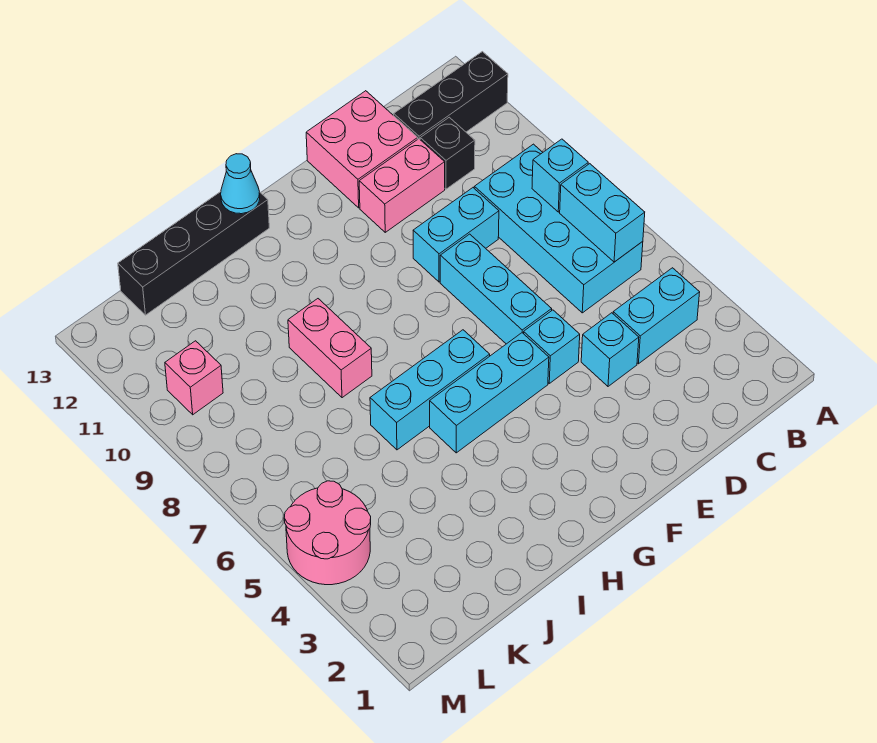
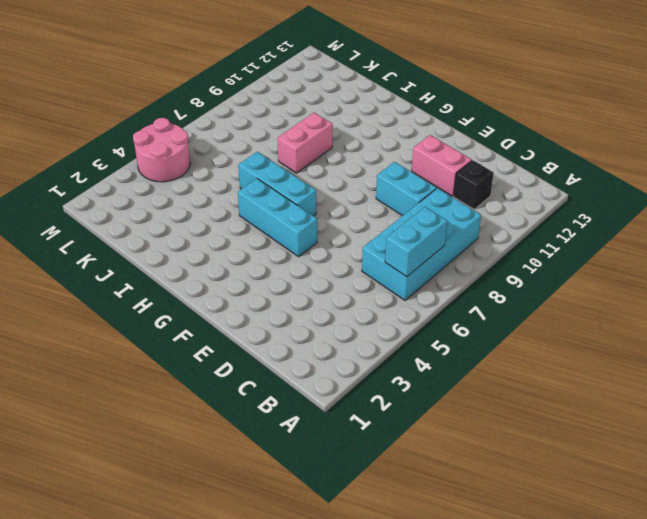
none -> black 1x3 brick [394,52,508,139]
none -> cyan 1x2 brick [613,268,700,364]
none -> cyan 1x1 brick [581,313,639,386]

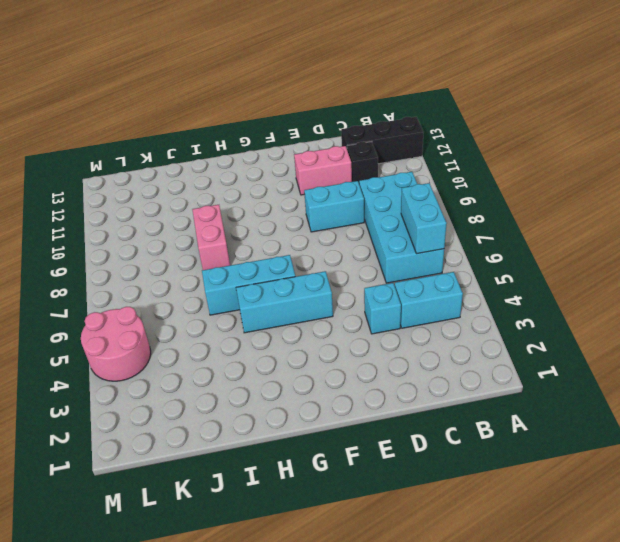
none -> pink 2x2 brick [306,91,418,208]
none -> cyan 1x1 brick [524,310,580,383]
none -> cyan 1x3 brick [440,234,552,344]

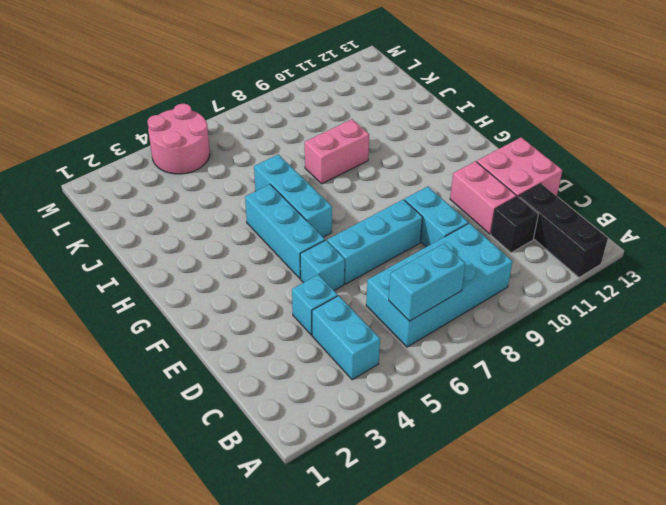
none -> black 1x4 brick [118,192,269,315]
none -> pink 1x1 brick [165,341,223,415]
none -> cyan 1x1 brick [532,139,588,212]

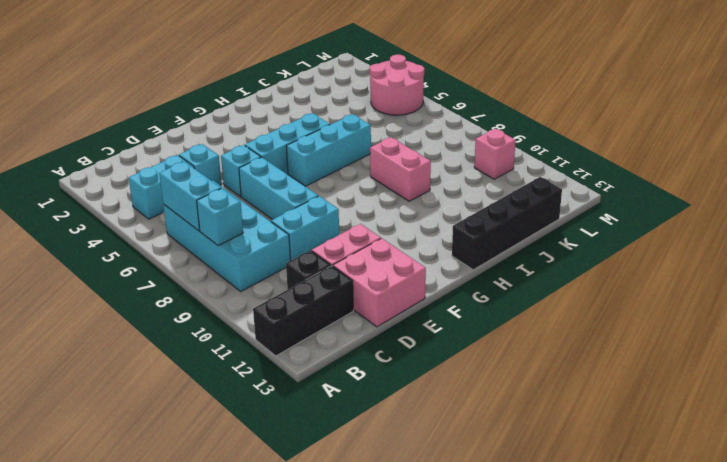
none -> cyan 1x1 cone [221,154,260,214]

